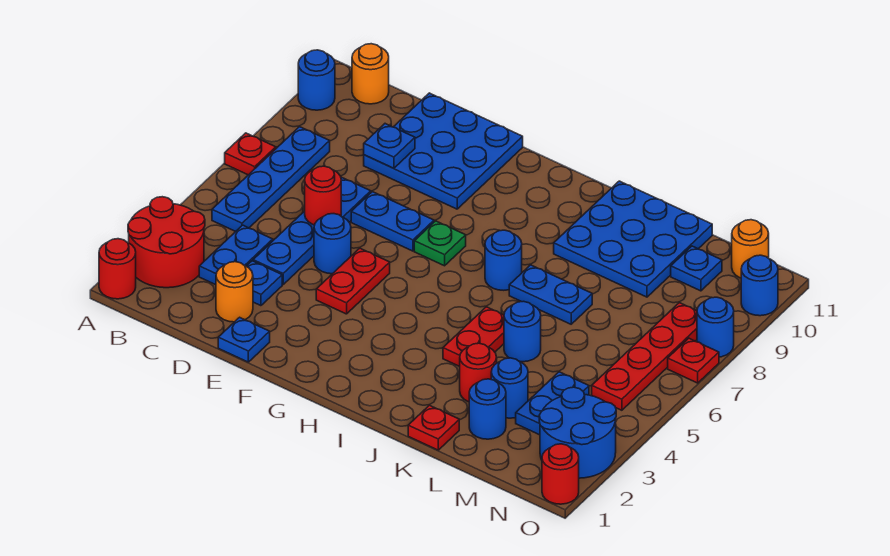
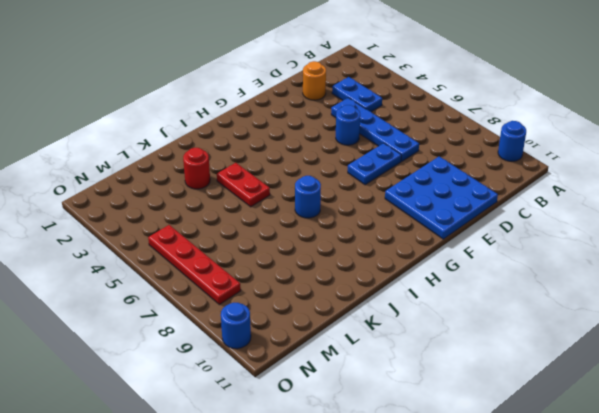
none -> red 1x1 round brick [99,239,136,299]
none -> red 2x2 round brick [128,197,205,288]
none -> red 1x1 plate [225,133,276,175]
none -> blue 1x4 plate [212,127,330,232]

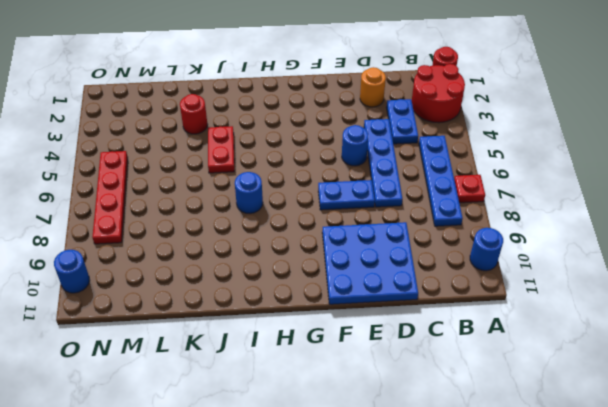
none -> orange 1x1 round brick [352,44,389,104]
none -> blue 1x1 plate [247,261,282,306]
none -> blue 1x1 plate [218,317,270,362]
none -> red 1x2 plate [316,248,390,314]

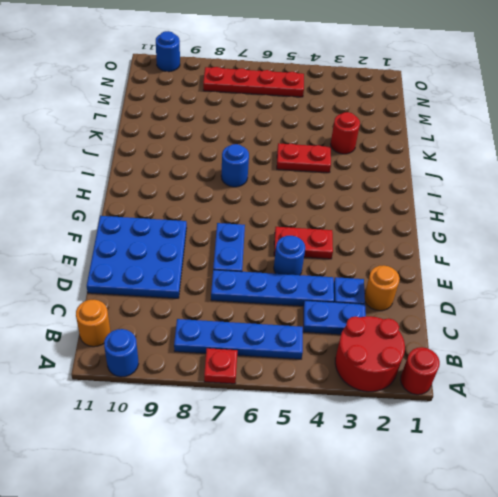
none -> blue 1x1 plate [218,317,270,362]
none -> green 1x1 plate [414,221,466,266]
none -> blue 1x2 plate [509,265,592,324]
none -> blue 3x3 plate [554,181,712,297]

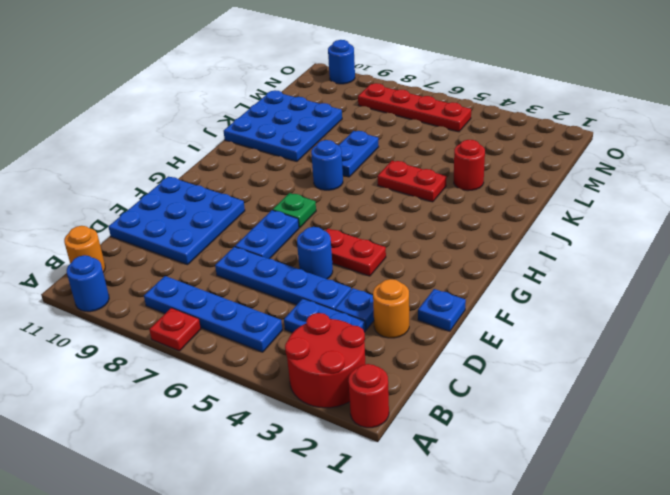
none -> red 1x1 plate [408,405,459,450]
none -> blue 1x1 round brick [504,301,541,362]
none -> blue 1x1 round brick [469,379,506,439]
none -> blue 1x1 round brick [491,358,528,418]

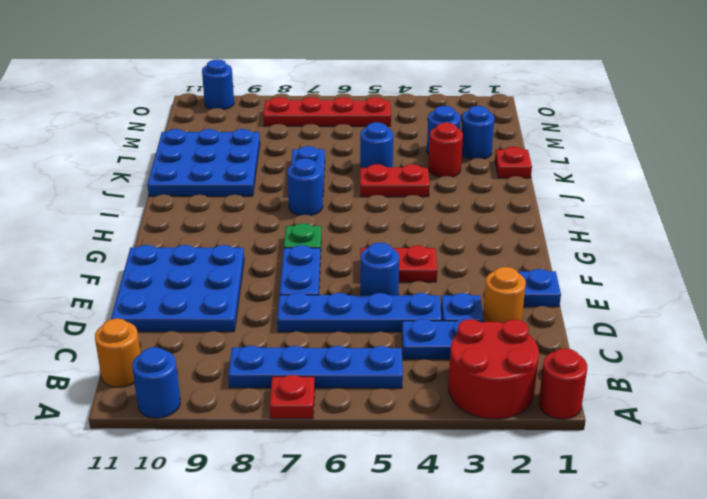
none -> blue 1x2 plate [516,372,589,435]
none -> blue 1x1 plate [671,246,722,291]
none -> blue 2x2 round brick [539,387,616,478]
none -> orange 1x1 round brick [732,220,769,278]

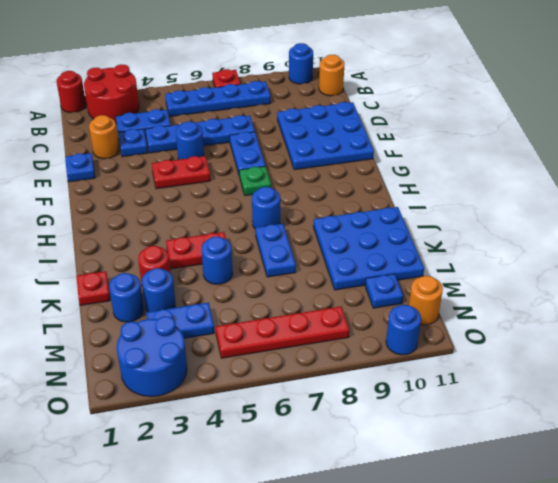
none -> red 1x1 round brick [542,444,579,504]
none -> red 1x1 plate [668,338,719,383]
none -> blue 1x1 round brick [697,297,734,357]
none -> red 1x1 round brick [305,166,341,225]

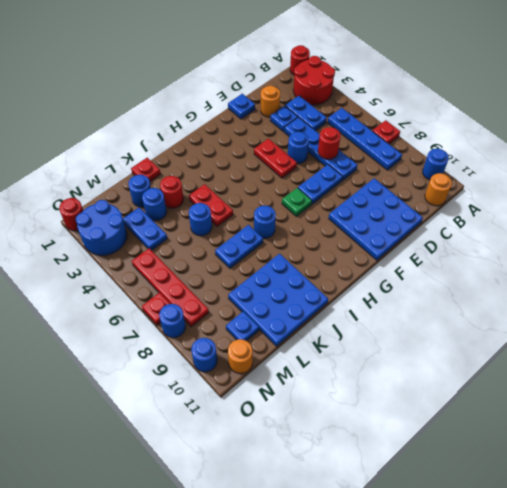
none -> blue 1x1 plate [364,124,415,168]

